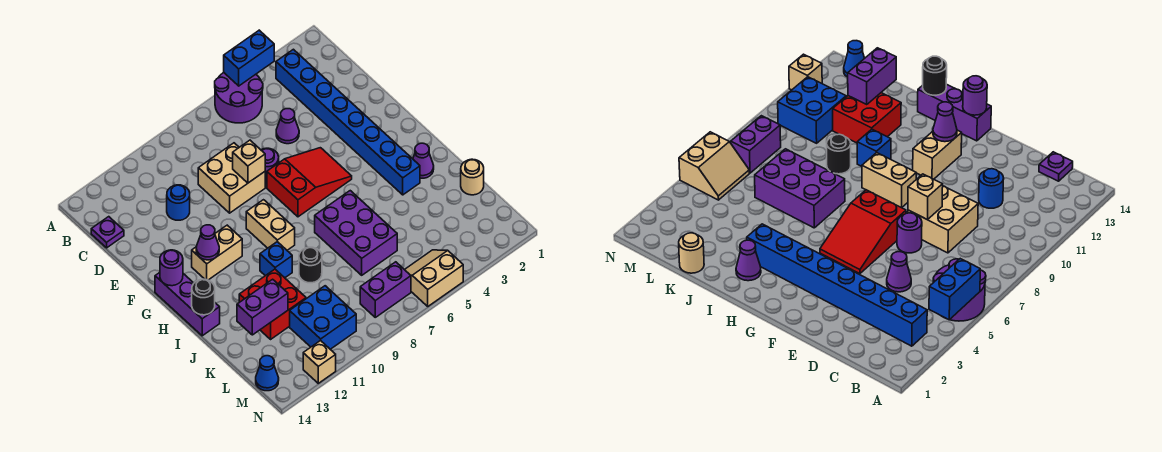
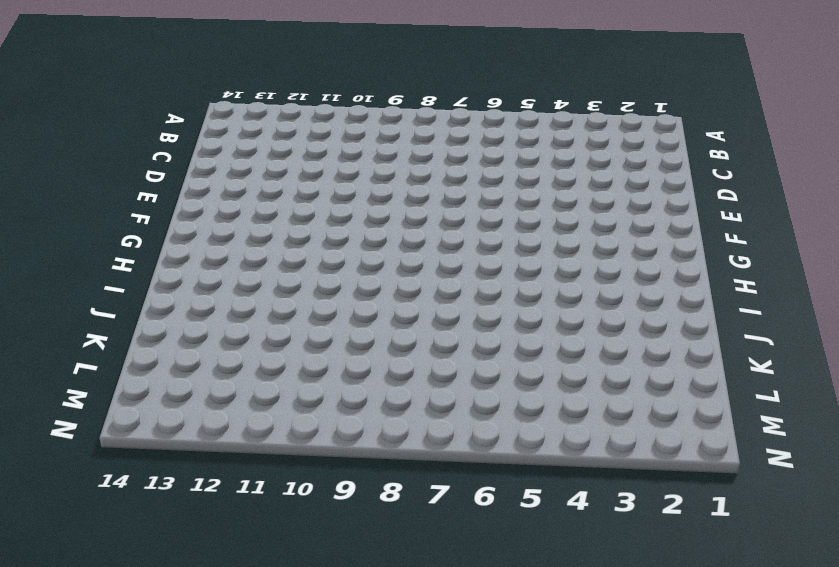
none -> purple 2x2 round brick [215,73,263,123]
none -> blue 1x8 brick [276,49,420,195]
none -> purple 1x1 plate [91,217,124,248]

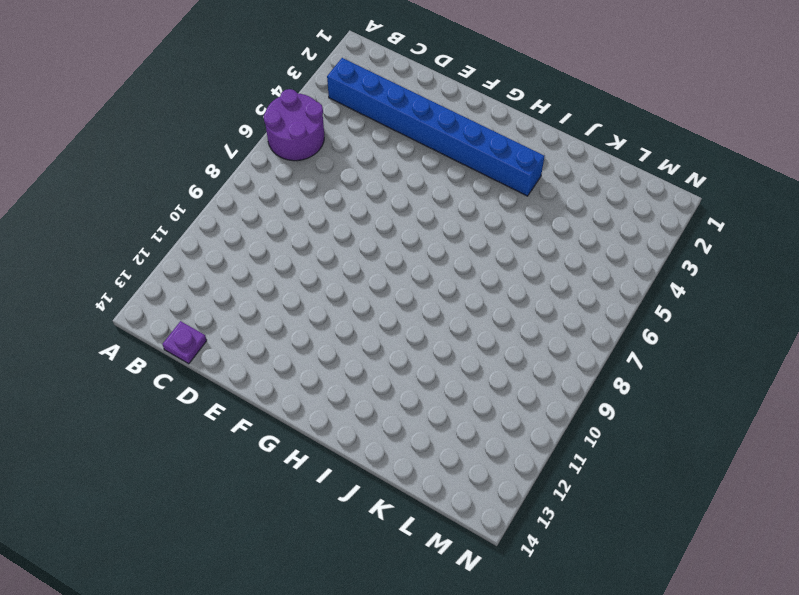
none -> purple 1x1 cone [276,109,299,144]
none -> tan 2x2 brick [198,143,265,213]
none -> blue 1x1 round brick [167,185,190,220]

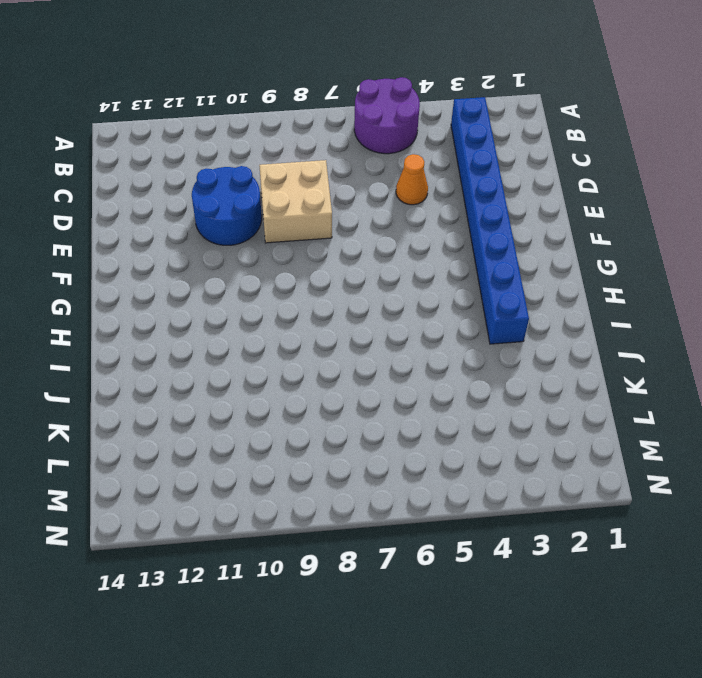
orange 1x1 cone [396,154,428,205] -> purple 1x1 cone [276,109,299,144]
blue 2x2 round brick [192,166,262,245] -> blue 1x1 round brick [167,185,190,220]
none -> purple 1x1 plate [91,217,124,248]
none -> purple 1x1 round brick [261,148,279,184]
none -> red 2x3 slope [267,148,352,217]

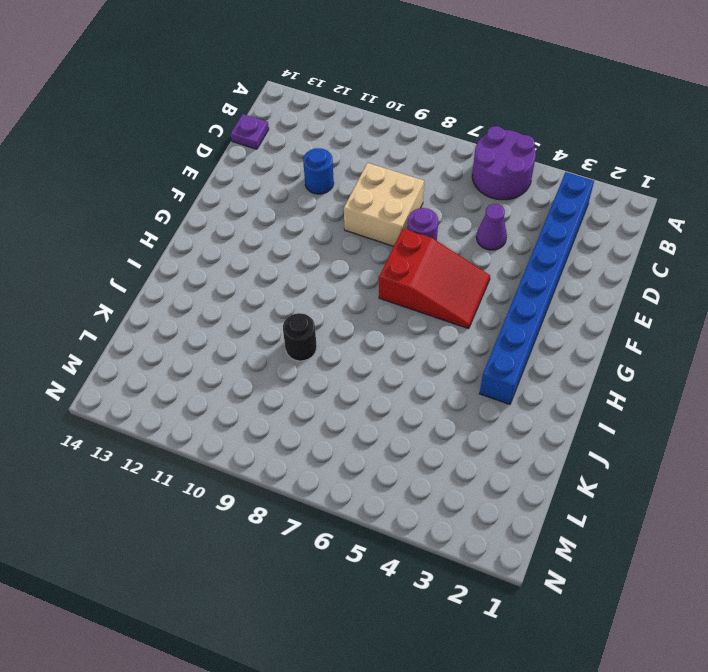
none -> tan 1x2 brick [246,200,295,250]
none -> tan 1x2 brick [192,225,242,280]
none -> purple 1x3 brick [155,273,220,336]

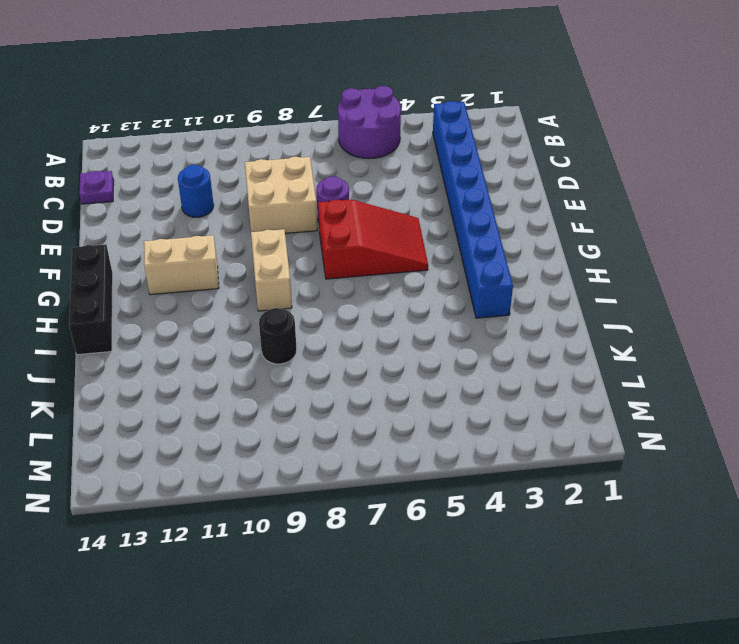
black 1x3 brick [69,245,113,355] -> purple 1x3 brick [155,273,220,336]
none -> purple 1x1 cone [276,109,299,144]
none -> purple 1x1 cone [413,143,434,178]
none -> purple 2x3 brick [315,191,397,275]

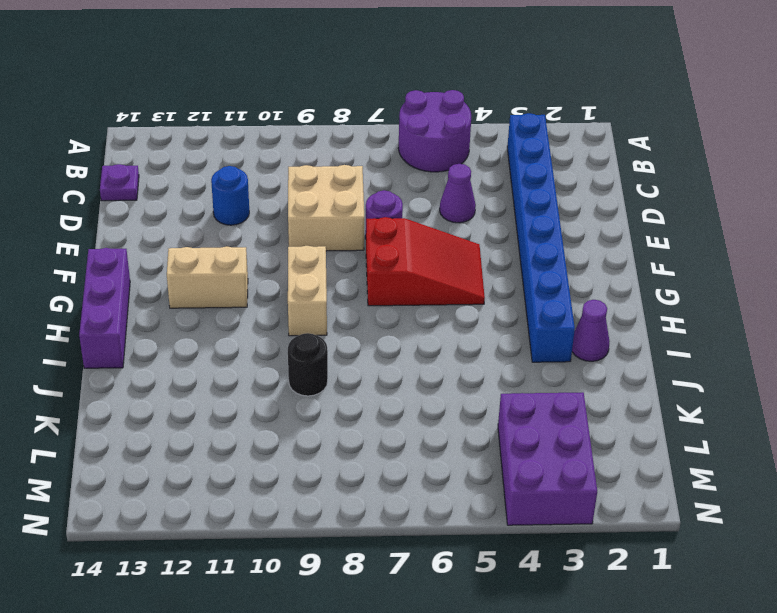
purple 2x3 brick [498,392,597,525] -> purple 2x3 brick moved to [315,191,397,275]
none -> blue 1x1 brick [260,242,292,278]
none -> red 2x2 brick [239,269,306,339]
none -> tan 1x1 round brick [461,159,484,195]

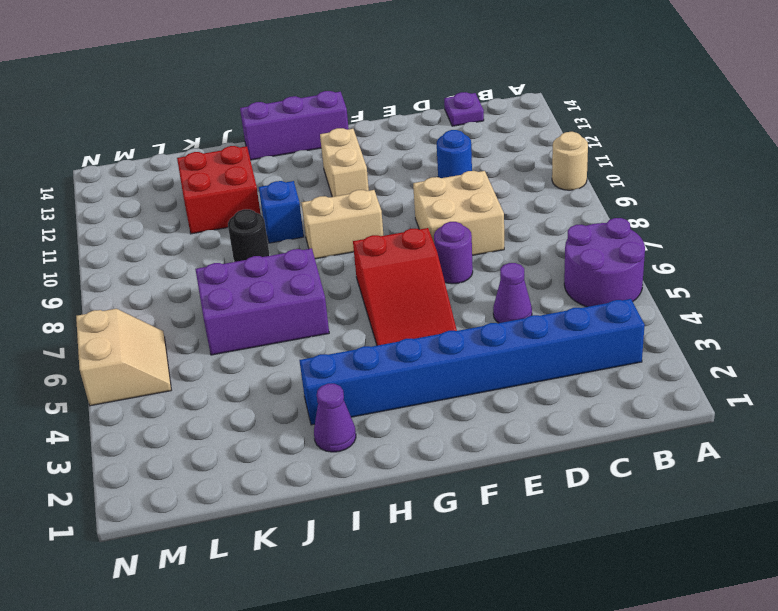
tan 1x1 round brick [552,132,588,190] -> tan 1x1 round brick moved to [461,159,484,195]
none -> blue 2x2 brick [290,286,356,349]
none -> purple 1x2 brick [360,262,411,317]
none -> blue 1x1 cone [256,356,279,391]

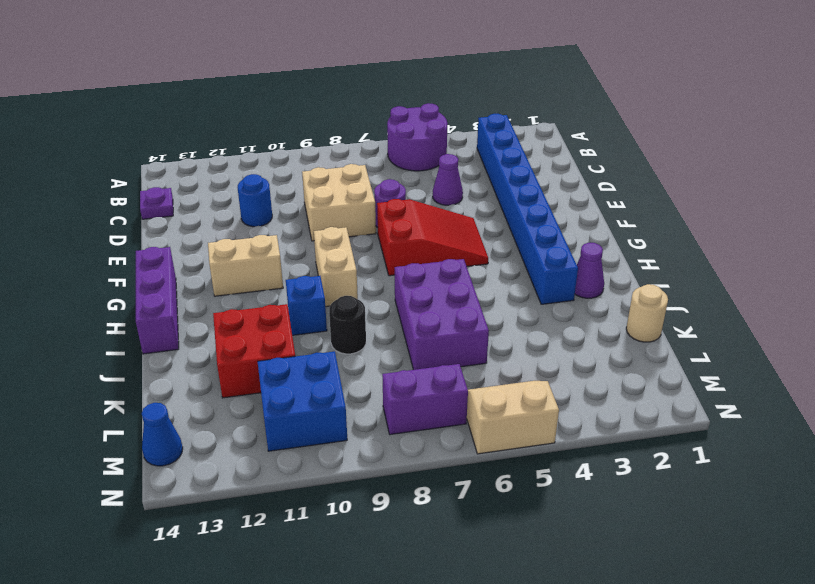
none -> tan 1x1 brick [303,340,336,383]
none -> blue 1x2 brick [224,30,274,86]
none -> tan 1x1 brick [233,140,265,183]

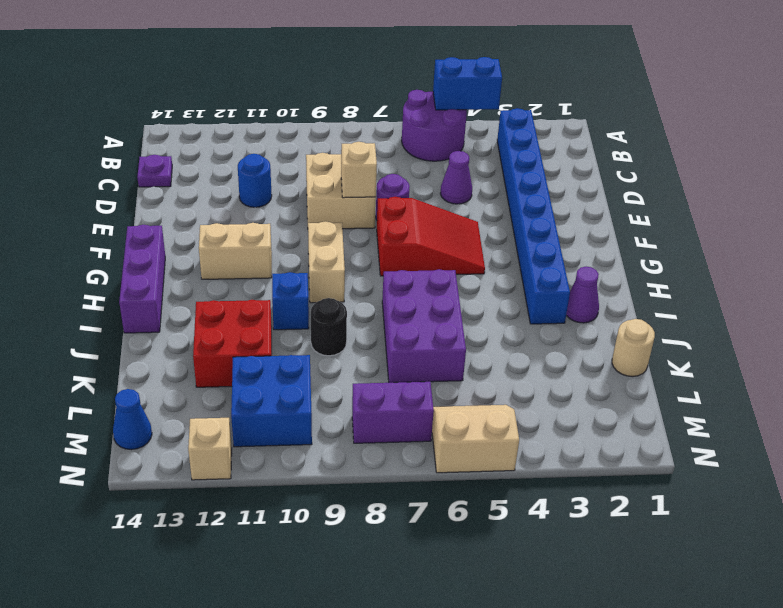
none -> purple 1x1 cone [196,225,219,260]
none -> purple 1x1 round brick [160,250,183,286]
none -> black 1x1 round brick [192,279,215,315]

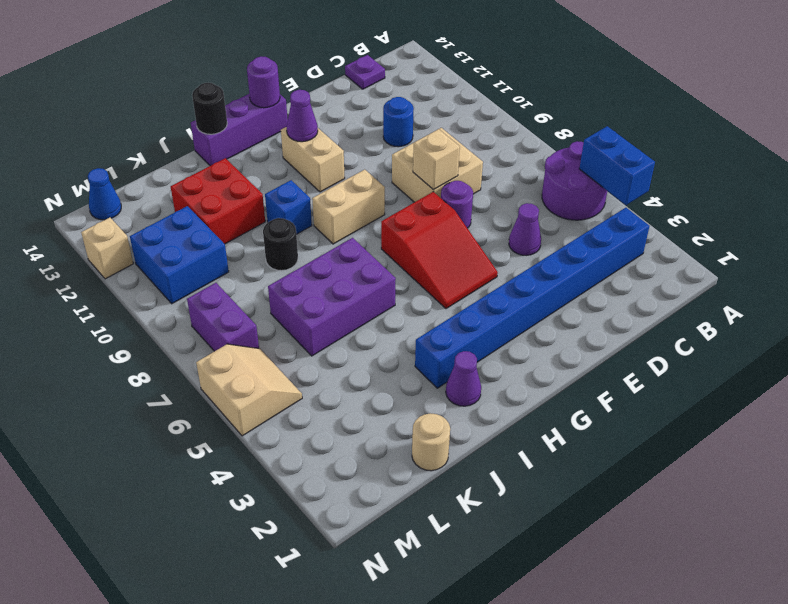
none -> purple 1x2 brick [237,279,288,335]

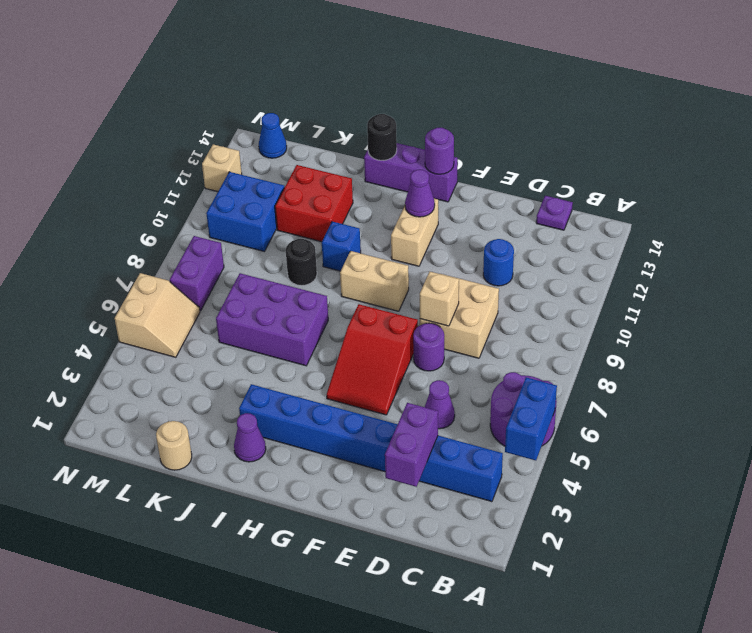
purple 1x2 brick [385,403,438,487] -> purple 1x2 brick moved to [237,279,288,335]

